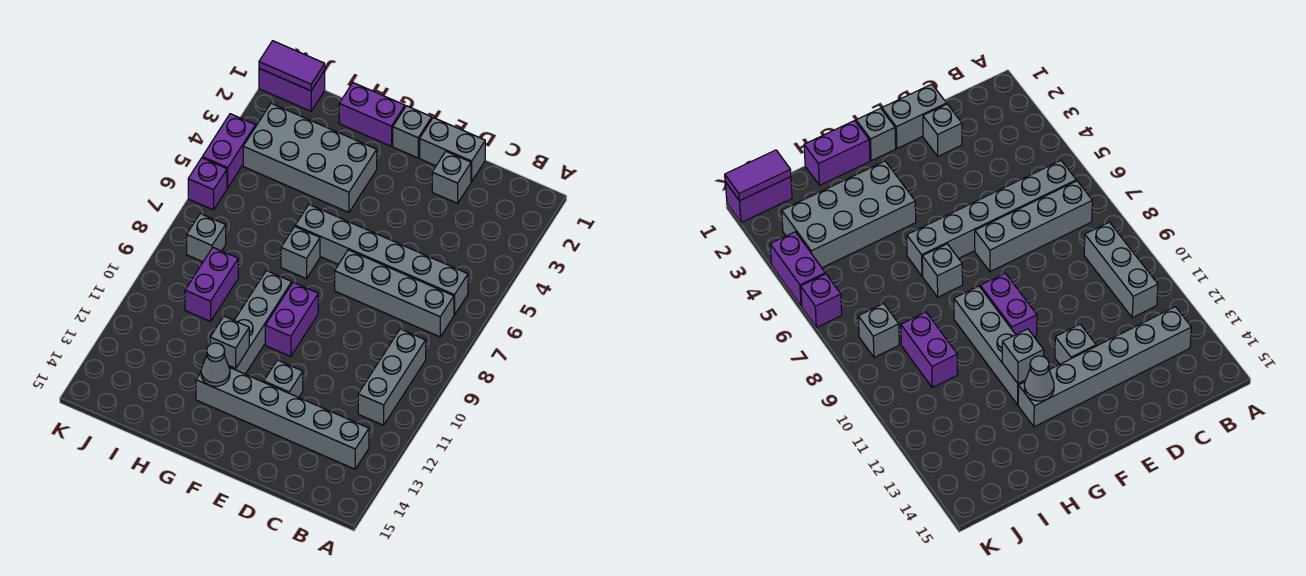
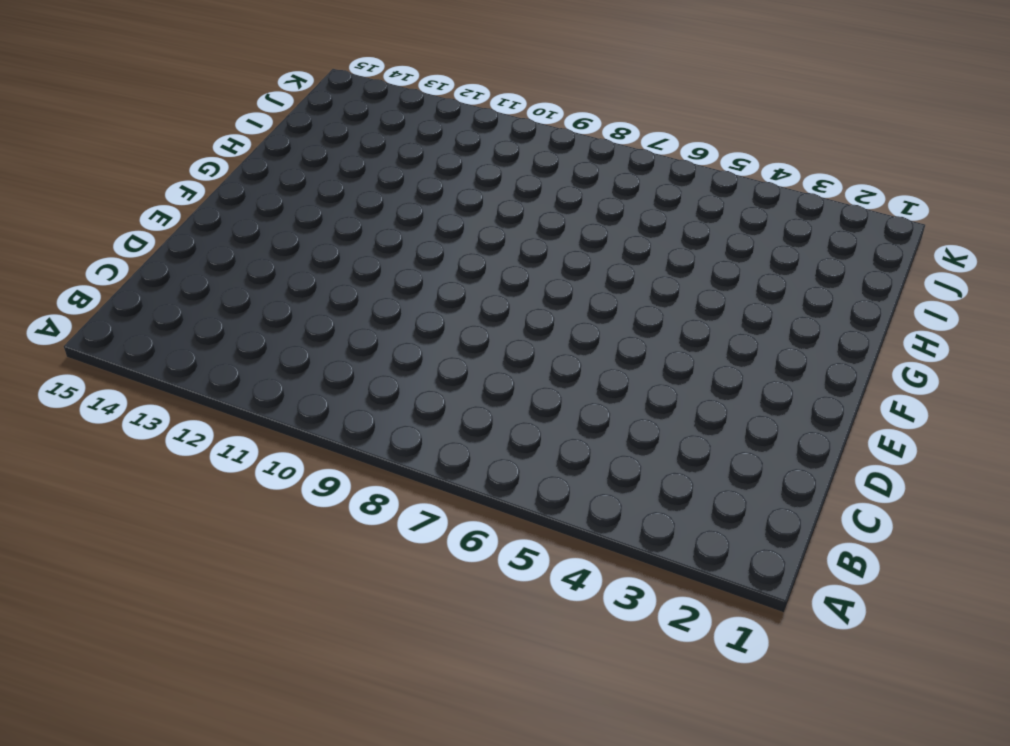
none -> grey 1x6 brick [295,205,468,315]
none -> grey 1x4 brick [335,250,454,337]
none -> grey 1x3 brick [358,329,426,425]

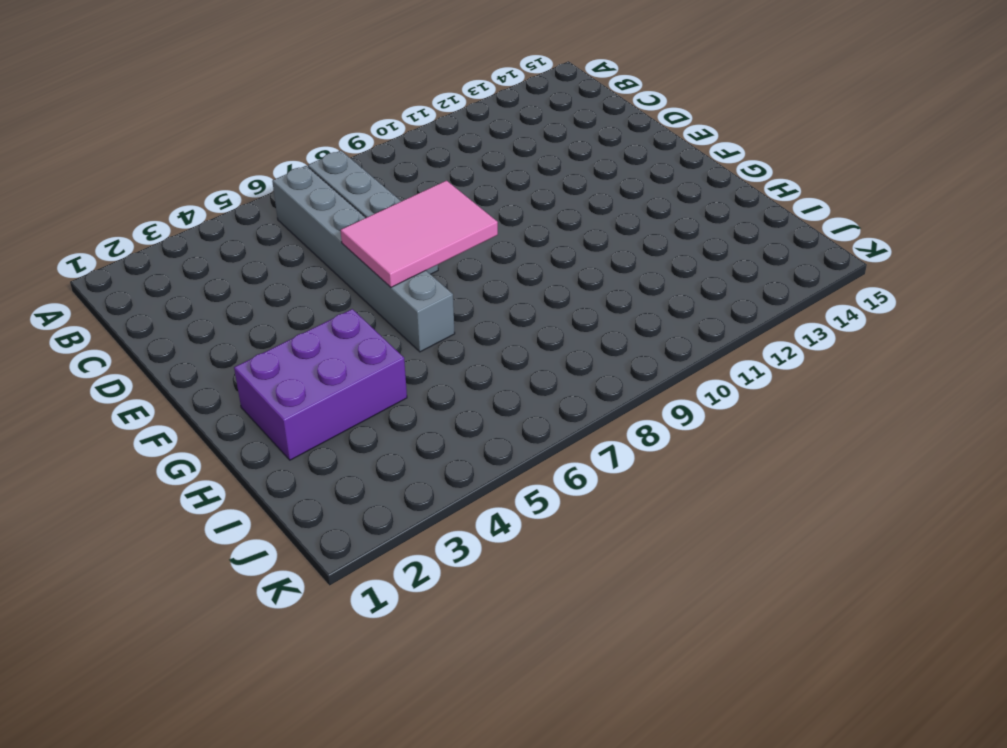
pink 2x3 tile [341,181,498,287] -> none
purple 2x3 brick [234,309,407,460] -> grey 2x4 brick [243,103,377,212]
none -> grey 1x3 brick [358,329,426,425]
none -> grey 1x6 brick [196,367,369,469]
none -> grey 1x2 brick [420,118,485,181]

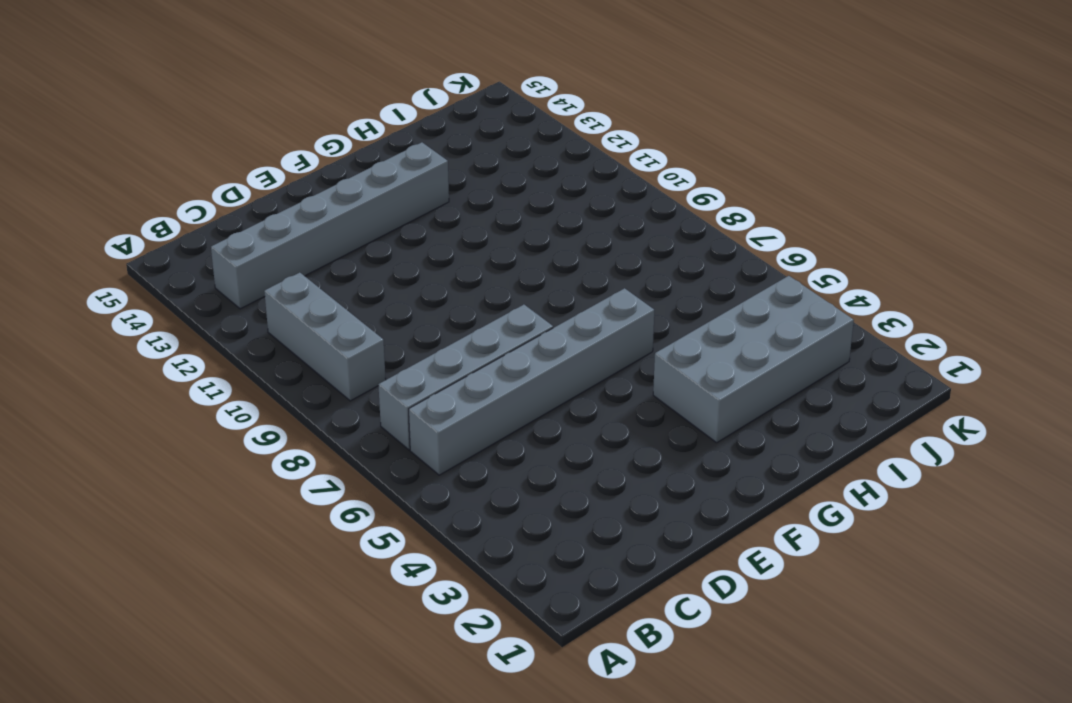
none -> grey 1x2 brick [420,118,485,181]
none -> grey 1x1 brick [432,151,471,203]
none -> grey 1x1 brick [264,360,303,397]

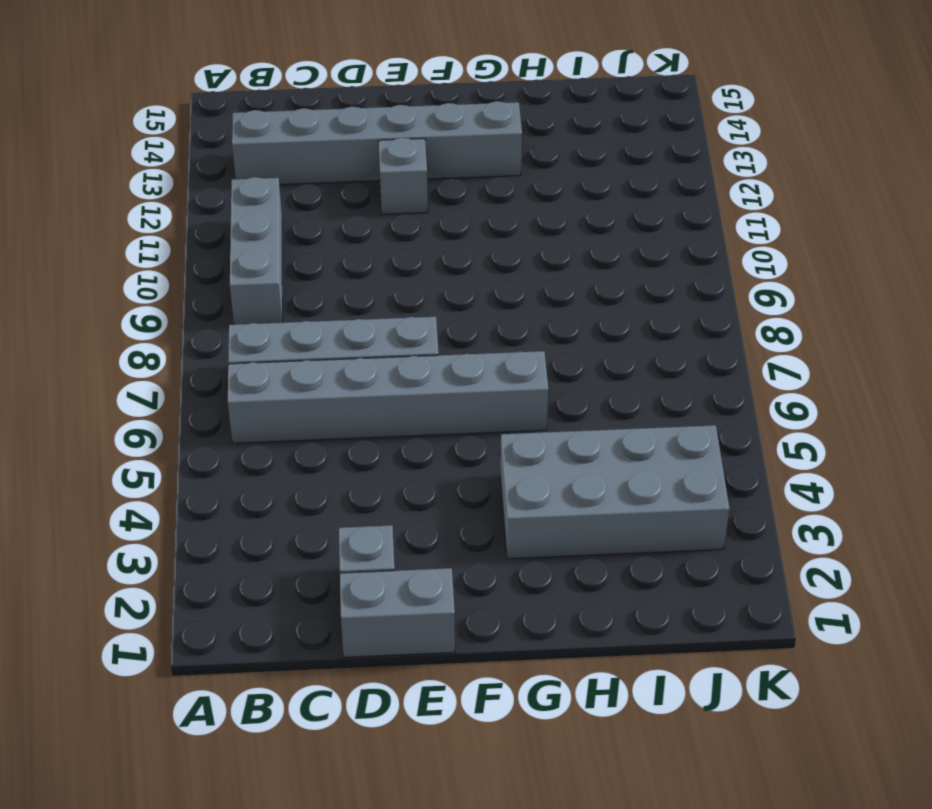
none -> grey 1x1 brick [393,106,432,158]
none -> purple 1x2 brick [265,282,318,357]
none -> purple 1x2 brick [339,83,405,146]

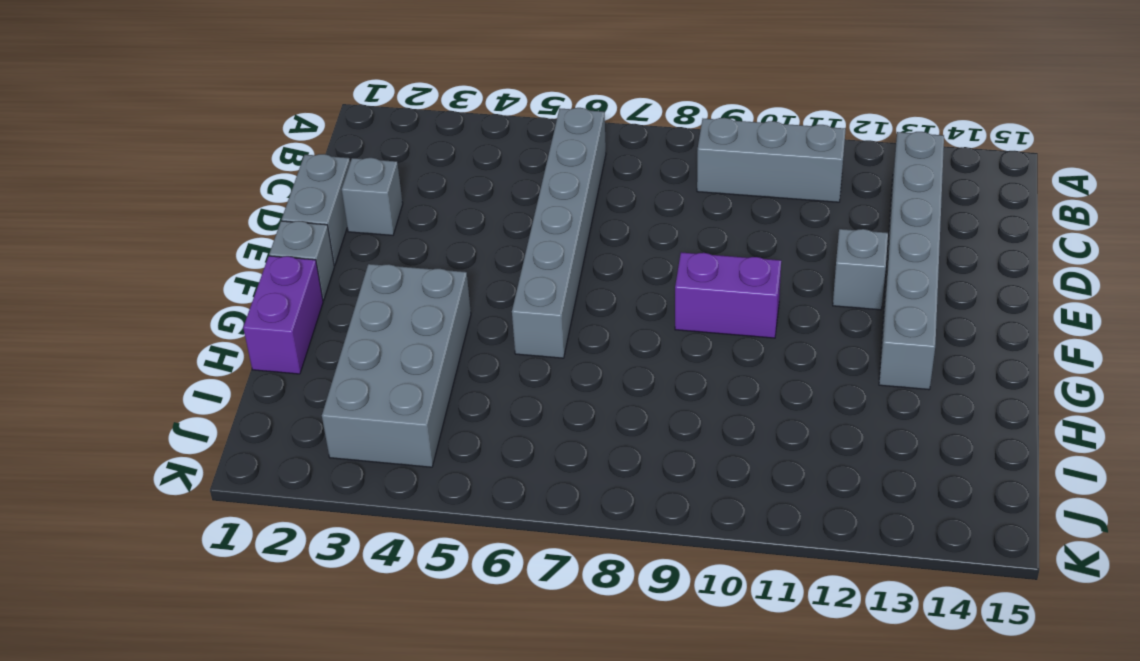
none -> grey 1x4 brick [335,250,454,337]
none -> grey 1x1 brick [281,227,320,279]
none -> grey 1x4 brick [229,271,292,374]

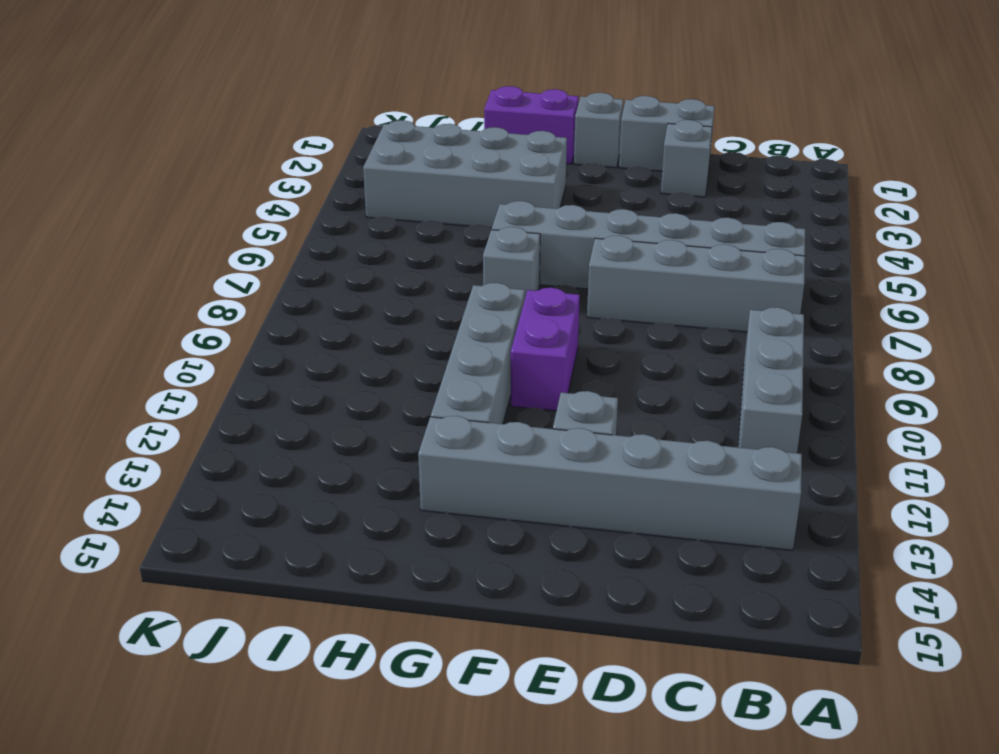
none -> purple 1x2 brick [185,247,238,322]
none -> purple 1x2 brick [259,69,325,111]
none -> grey 1x1 brick [187,214,226,262]

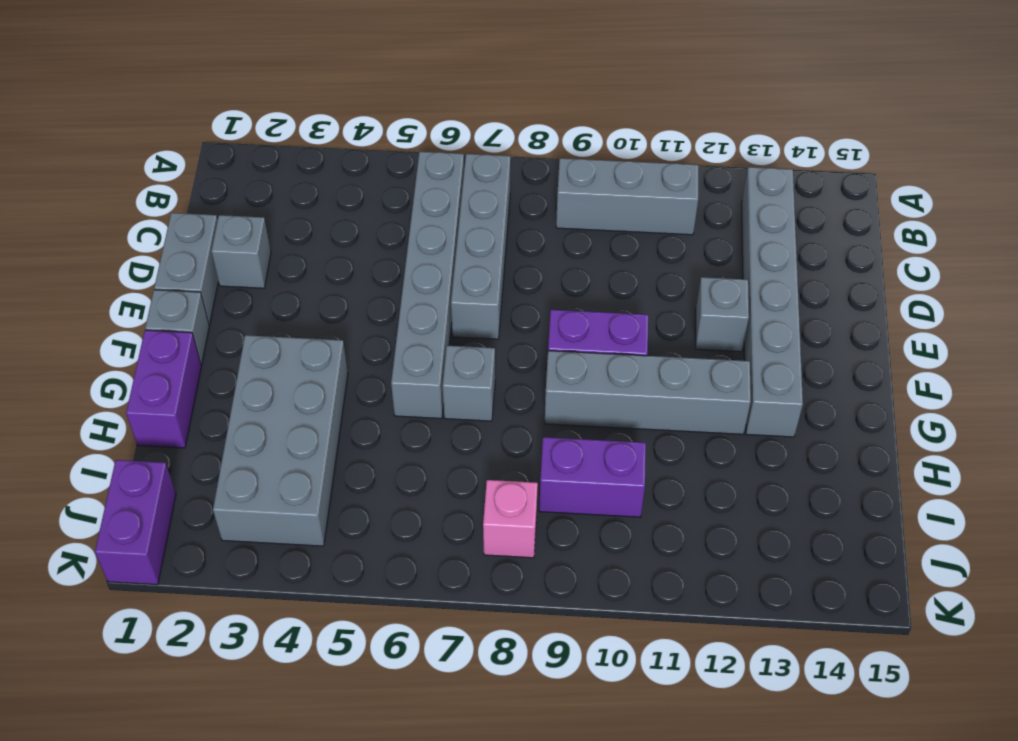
pink 1x1 brick [483,480,538,558] -> grey 1x1 brick [187,214,226,262]
none -> purple 1x2 brick [202,114,255,188]
none -> purple 1x1 brick [188,158,227,210]
none -> grey 1x1 brick [210,316,249,368]

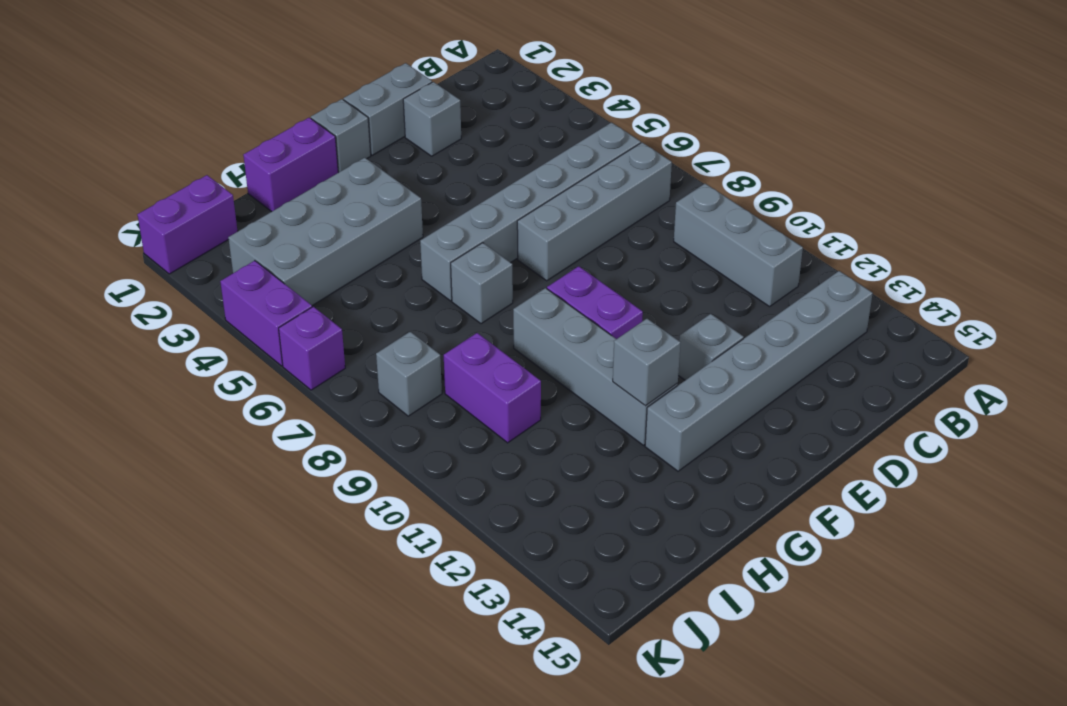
none -> grey 1x1 cone [201,343,230,386]
none -> purple 1x2 tile [259,41,325,91]

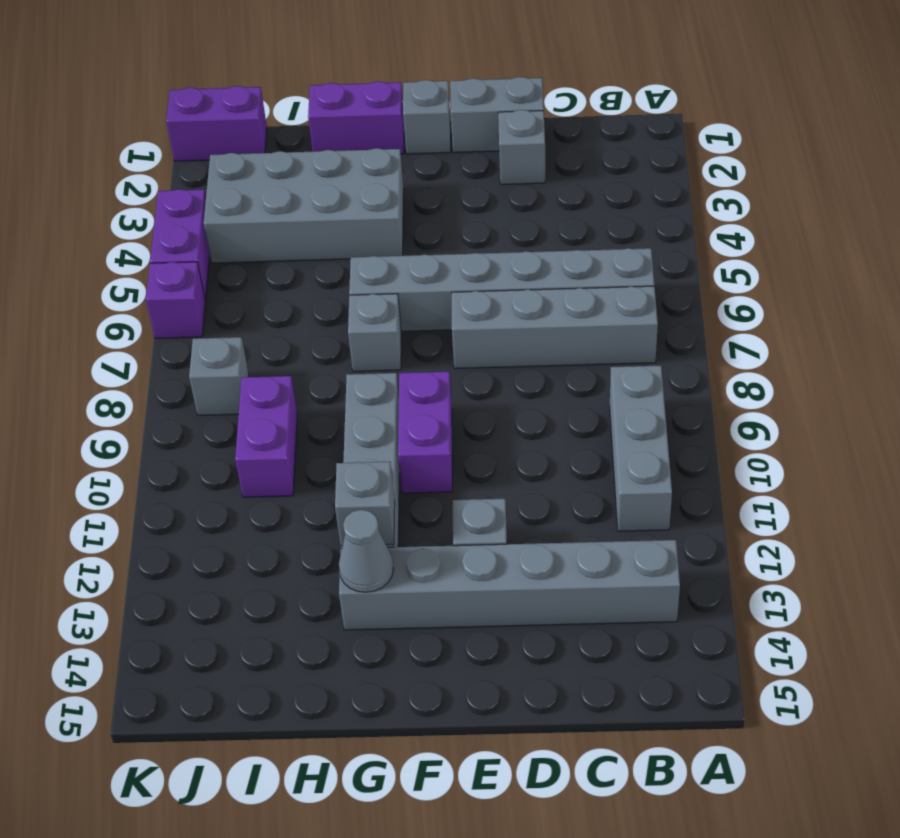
none -> purple 1x2 tile [259,41,325,91]

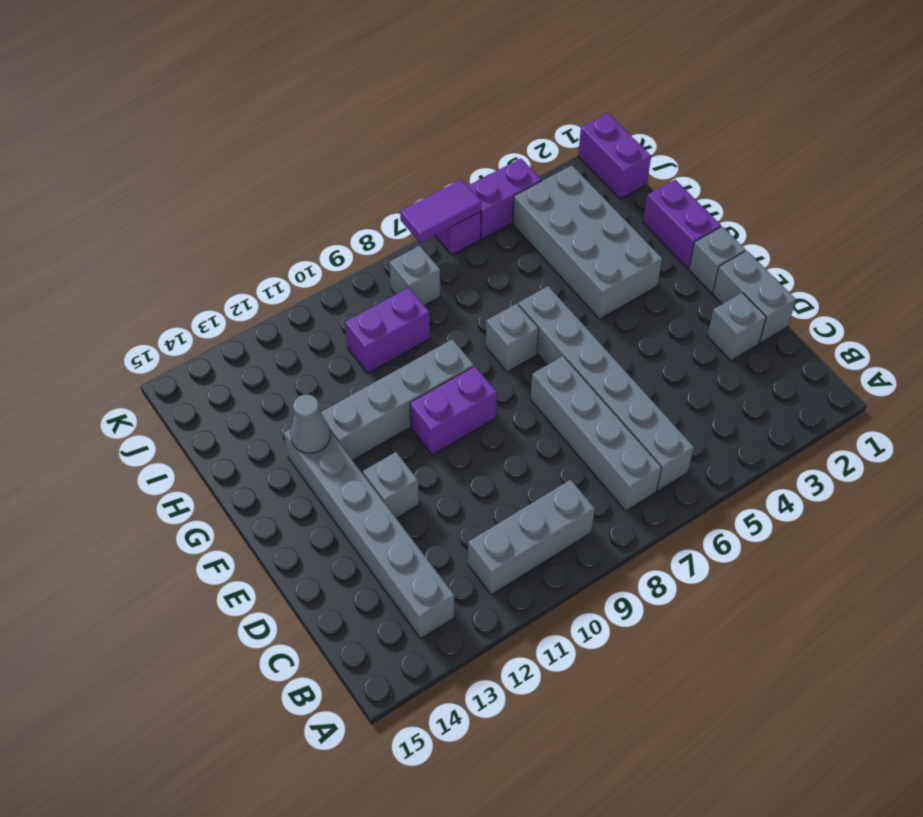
purple 1x2 tile [400,180,481,243] -> purple 1x2 tile turned to [259,41,325,91]
none -> grey 1x1 brick [210,316,249,368]

